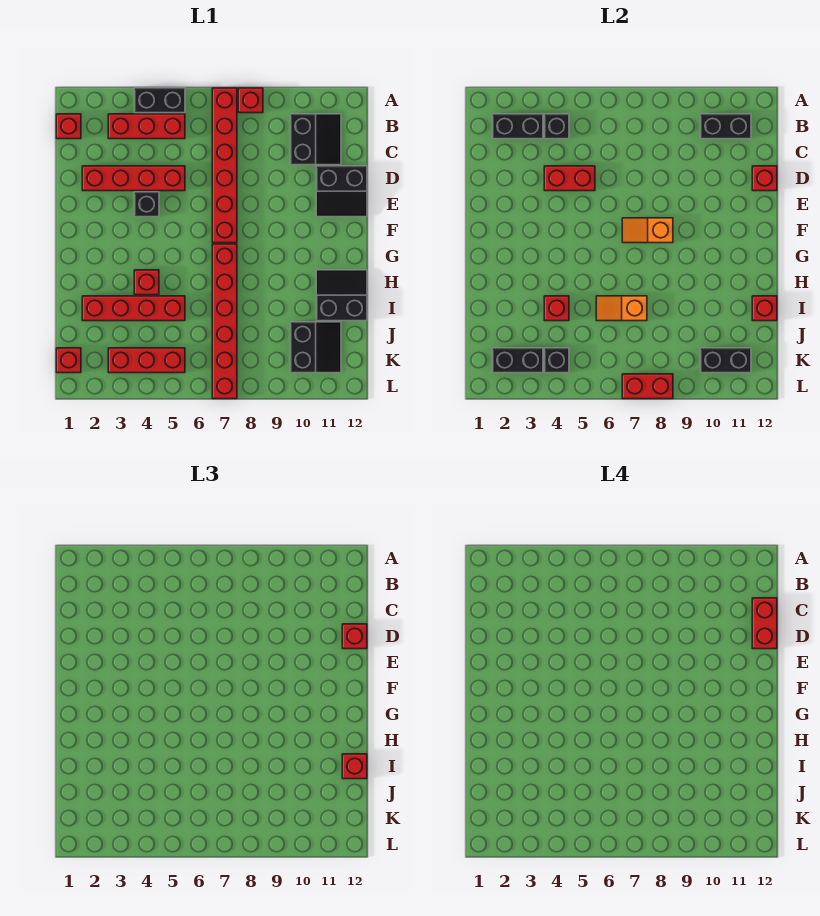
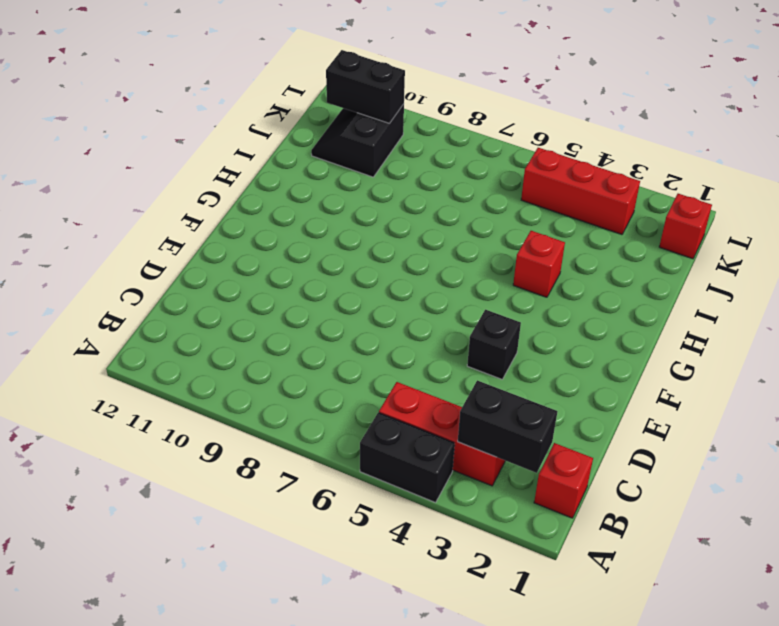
none -> red 1x6 brick [212,88,237,243]
none -> red 1x1 brick [238,88,263,113]
none -> black 2x2 slope [290,114,341,165]
none -> red 1x4 brick [82,166,185,191]

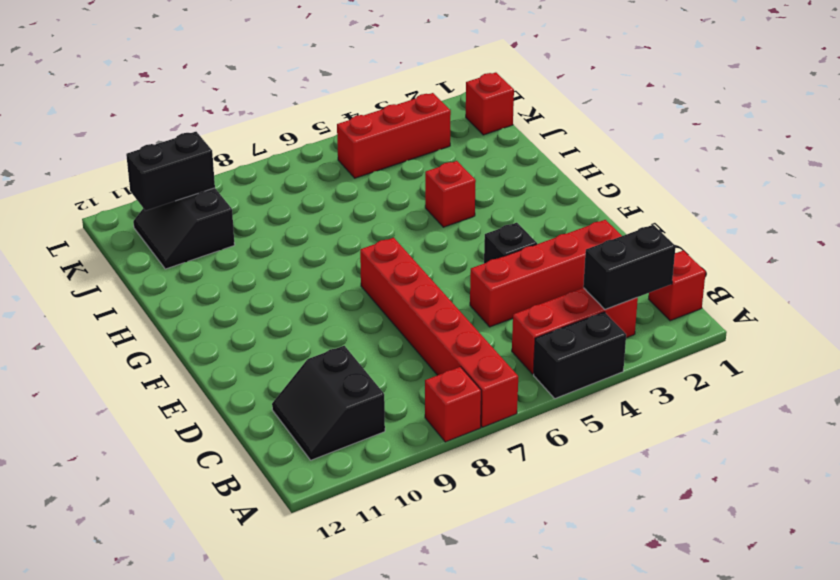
none -> black 2x2 slope [316,166,367,217]
none -> red 1x6 brick [212,244,237,399]
none -> black 2x2 slope [316,270,367,321]
none -> red 1x4 brick [82,296,185,321]

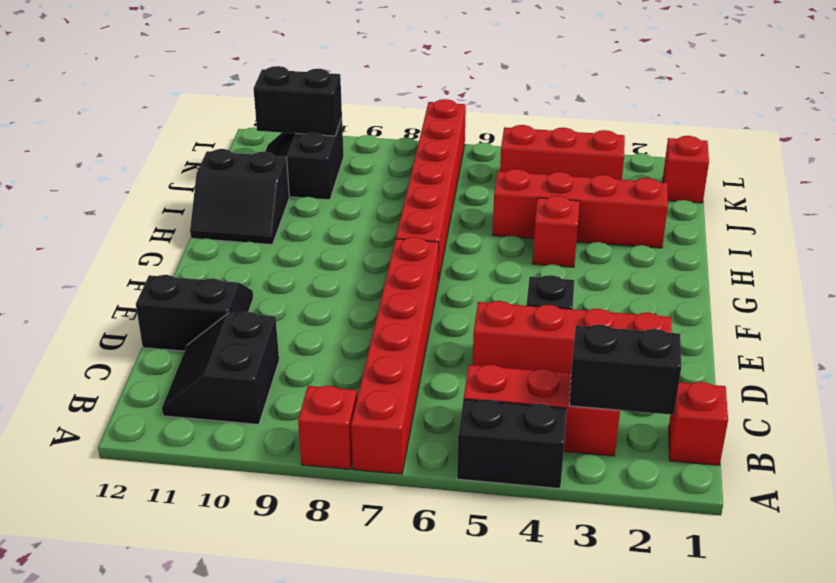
none -> black 1x1 brick [544,114,569,139]
none -> black 1x2 brick [700,114,751,139]
none -> red 1x2 brick [544,166,595,191]
none -> red 1x1 brick [752,166,777,191]

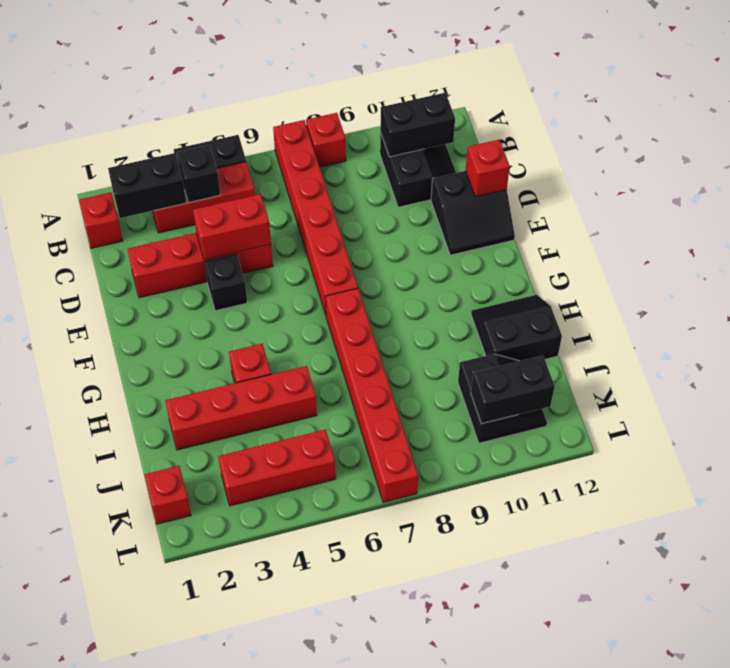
none -> orange 1x2 slope [622,218,673,243]
none -> red 1x1 brick [544,296,569,321]
none -> orange 1x2 slope [596,296,647,321]
none -> red 1x1 brick [752,296,777,321]

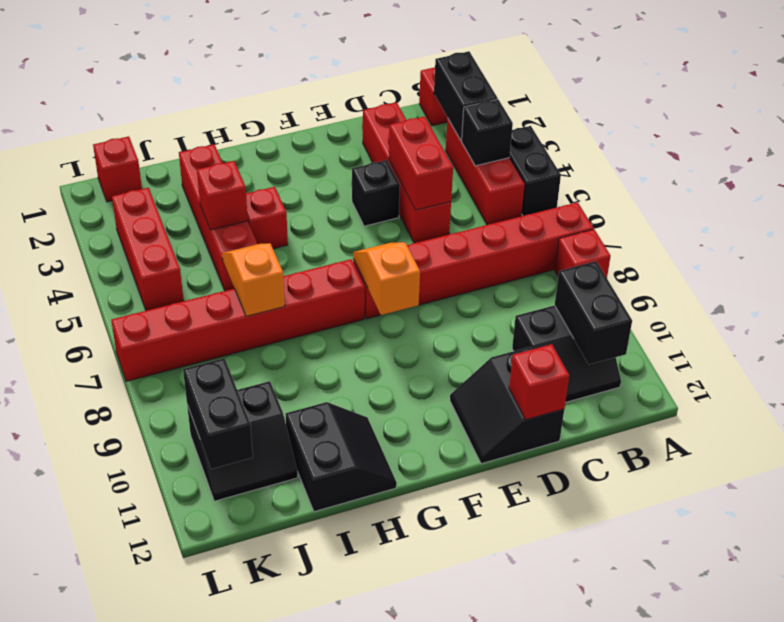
none -> red 1x1 brick [752,296,777,321]
none -> black 1x2 brick [492,348,543,373]
none -> black 1x1 brick [544,348,569,373]
none -> red 1x2 brick [622,374,673,399]

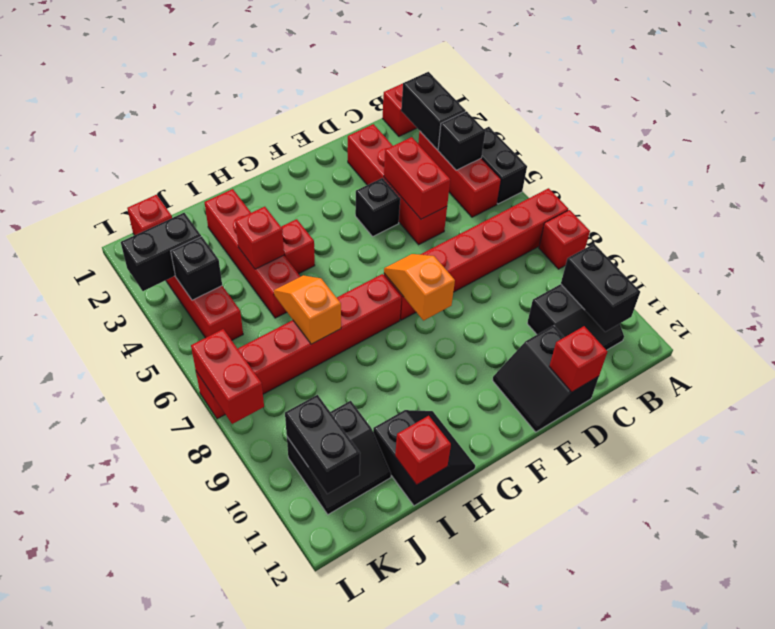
black 1x2 brick [121,213,201,291] -> black 1x2 brick turned to [492,348,543,373]
none -> red 1x1 brick [342,624,367,649]
none -> red 1x1 brick [342,754,367,779]
none -> red 1x2 brick [752,598,777,649]

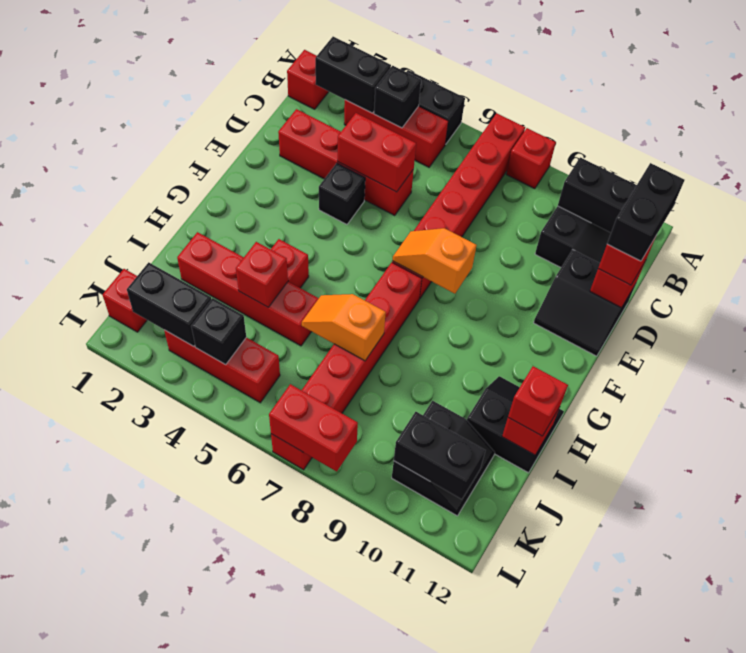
black 1x2 brick [607,163,684,261] -> red 1x2 brick [752,598,777,649]

